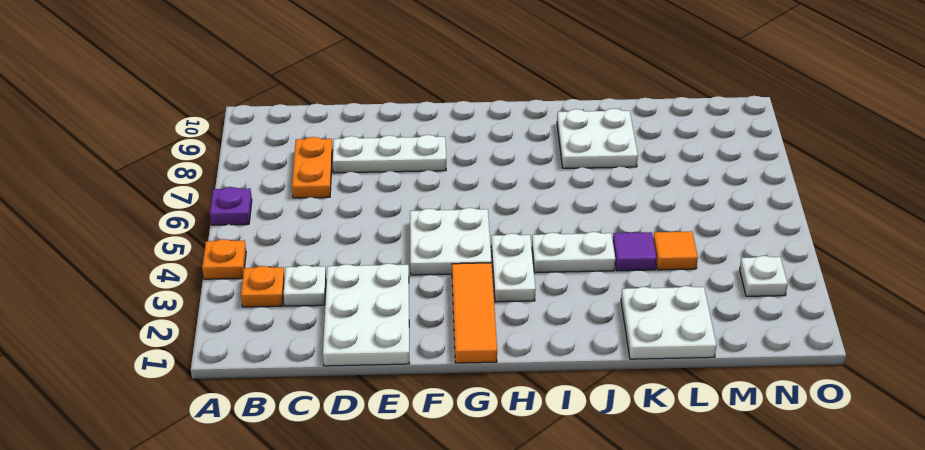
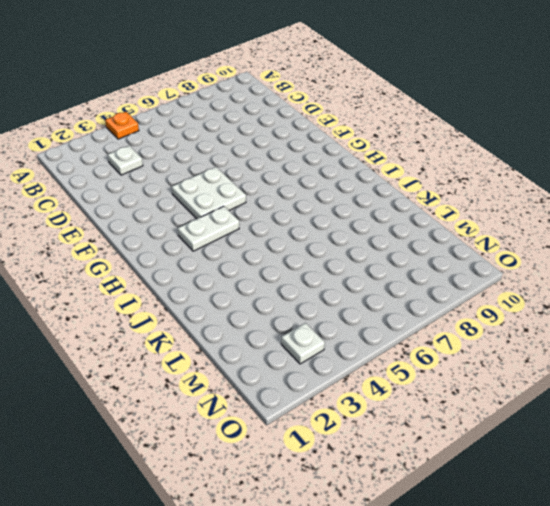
none -> purple 1x1 plate [210,187,252,225]
none -> orange 1x1 plate [241,266,285,307]
none -> orange 1x2 plate [292,137,333,198]

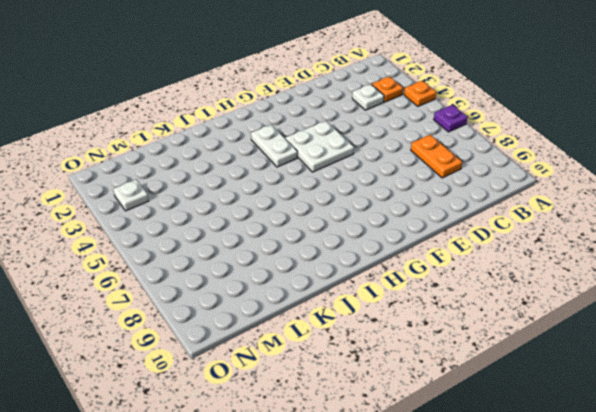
none -> white 2x3 plate [323,263,409,366]
none -> white 1x3 plate [333,135,446,173]
none -> orange 1x3 tile [452,263,497,363]

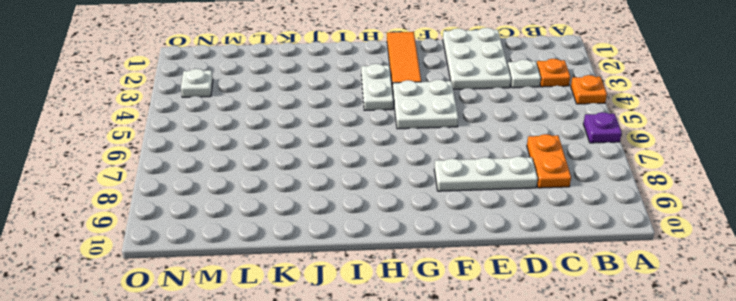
none -> white 1x2 plate [532,232,615,272]
none -> white 2x2 plate [557,108,638,168]
none -> white 2x2 plate [621,286,717,359]

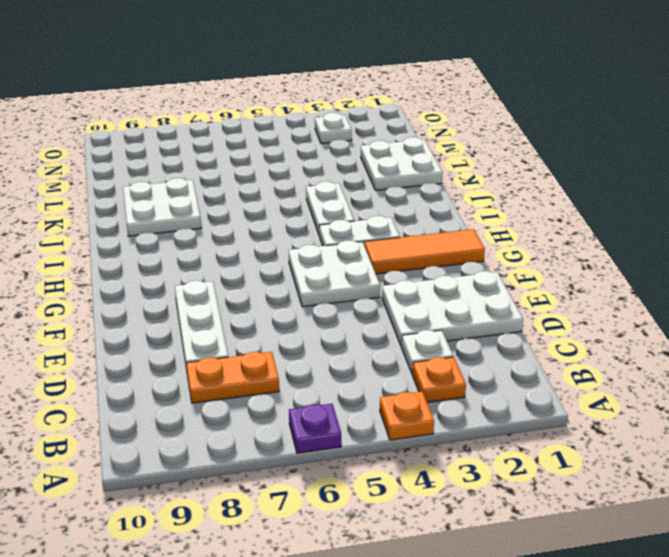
none -> purple 1x1 tile [613,232,657,271]
none -> orange 1x1 tile [653,231,698,270]

